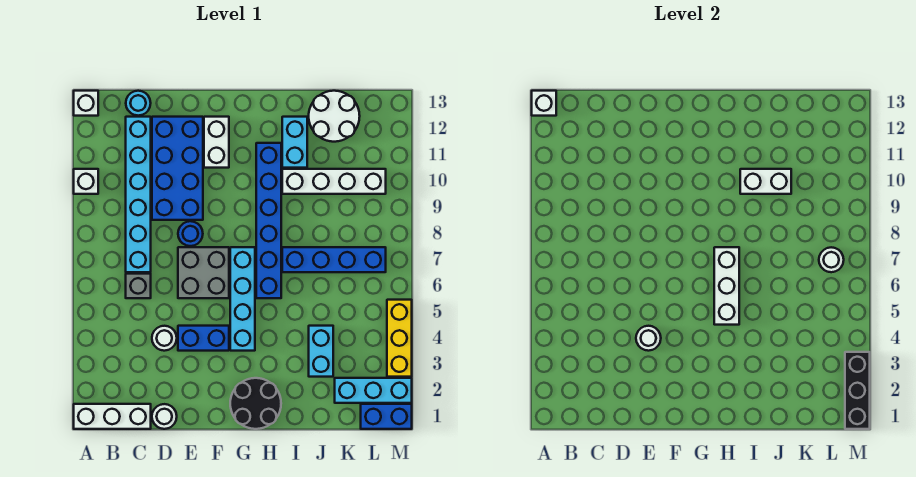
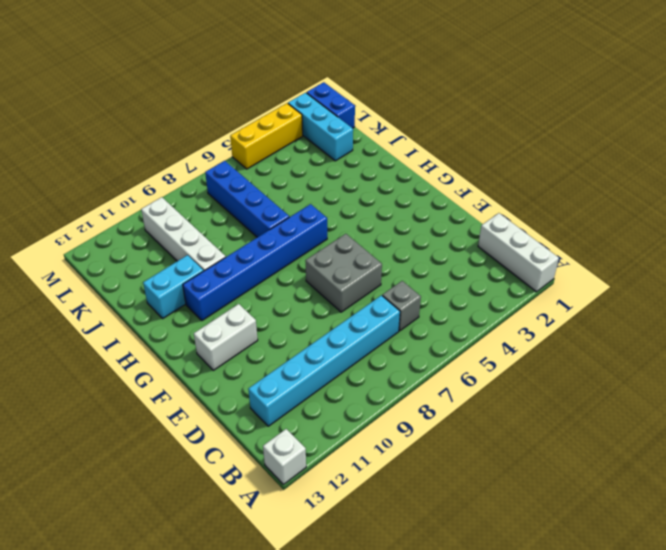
none -> white 1x1 brick [74,169,98,194]
none -> cyan 1x1 round brick [126,91,151,116]
none -> white 1x1 round brick [152,404,177,429]
none -> white 1x1 round brick [152,326,177,351]

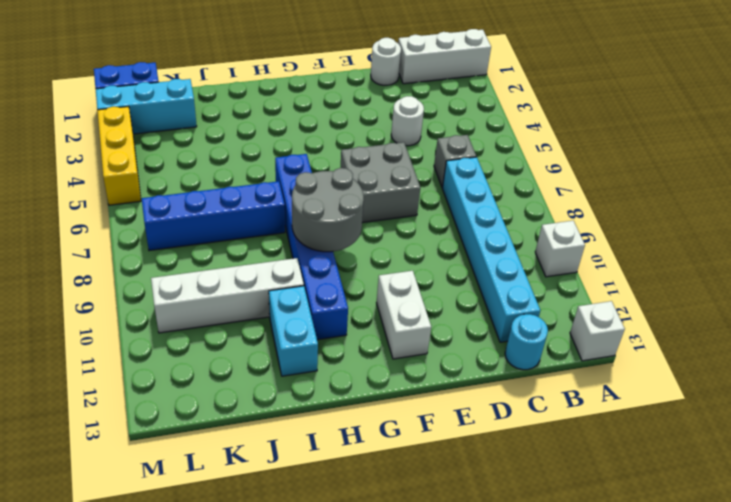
grey 2x2 round brick [292,168,364,252] -> none
none -> blue 2x4 brick [152,117,203,220]
none -> blue 1x2 brick [178,326,229,351]
none -> blue 1x1 round brick [178,221,203,246]
none -> black 2x2 round brick [230,378,281,429]

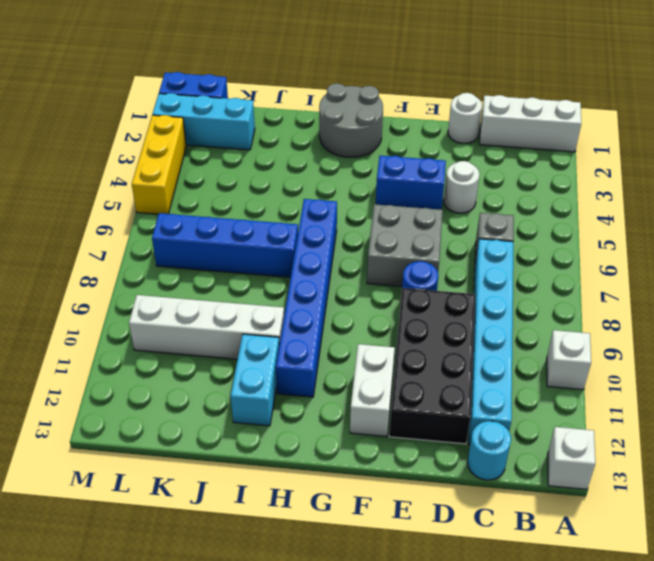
black 2x4 brick [389,288,475,444] -> blue 2x4 brick [152,117,203,220]
grey 2x2 round brick [319,83,383,157] -> black 2x2 round brick [230,378,281,429]
none -> cyan 1x4 brick [230,247,255,351]
none -> cyan 1x2 brick [309,326,333,377]
none -> white 2x2 round brick [309,91,360,142]
none -> white 1x1 brick [532,91,556,116]

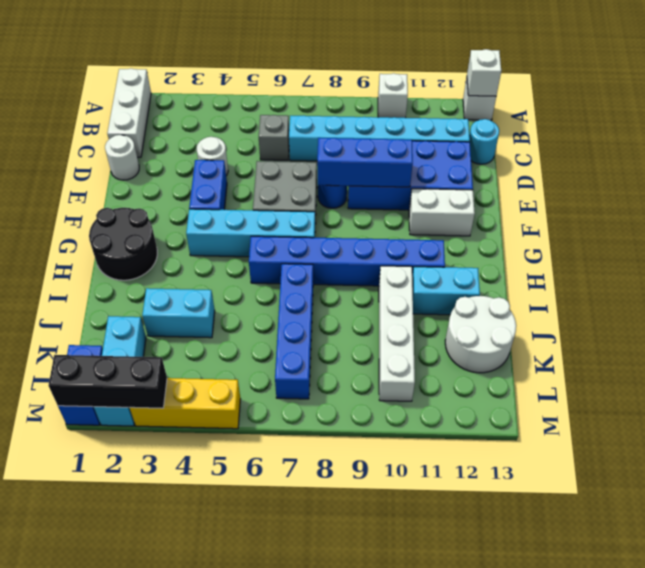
blue 1x3 brick [317,138,413,187] -> none
none -> white 1x1 round brick [636,326,661,351]
none -> white 1x3 brick [714,247,739,325]
none -> white 1x2 brick [740,169,791,194]
none -> white 1x1 round brick [819,247,844,272]

